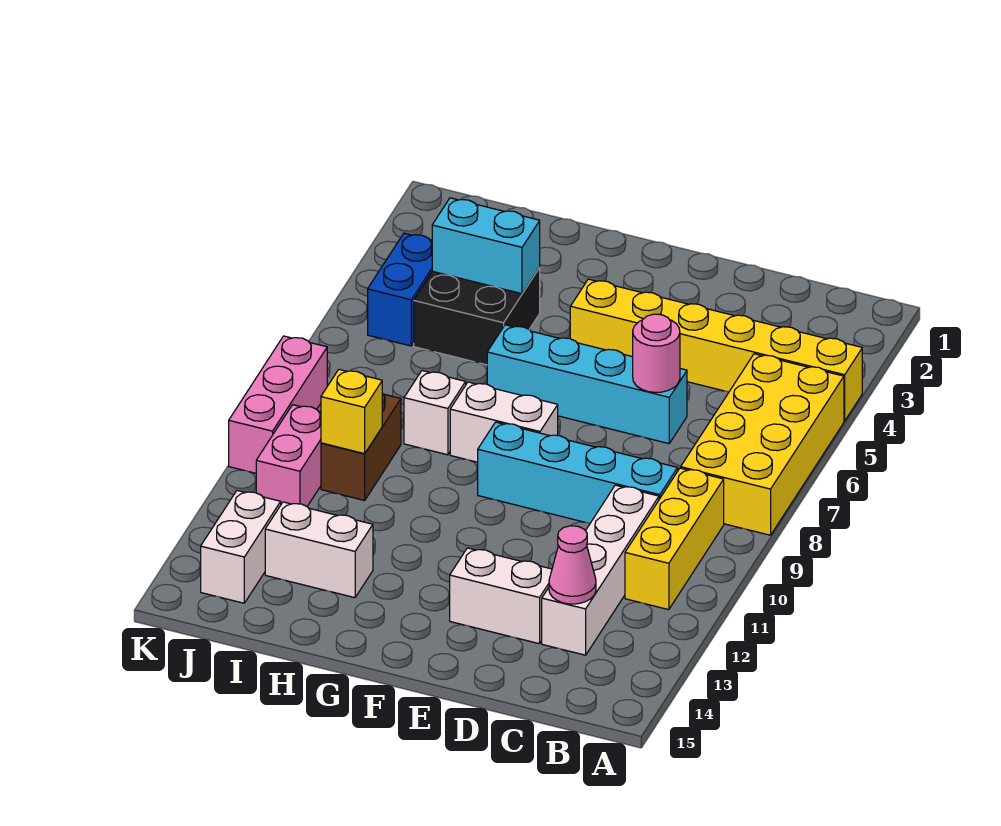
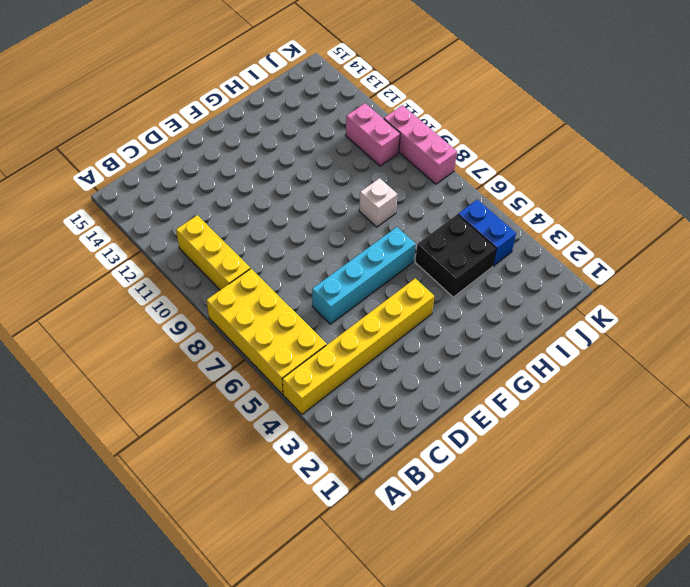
none -> cyan 1x4 brick [478,422,678,523]
none -> white 1x4 brick [542,485,659,655]
none -> white 1x2 brick [450,548,552,644]

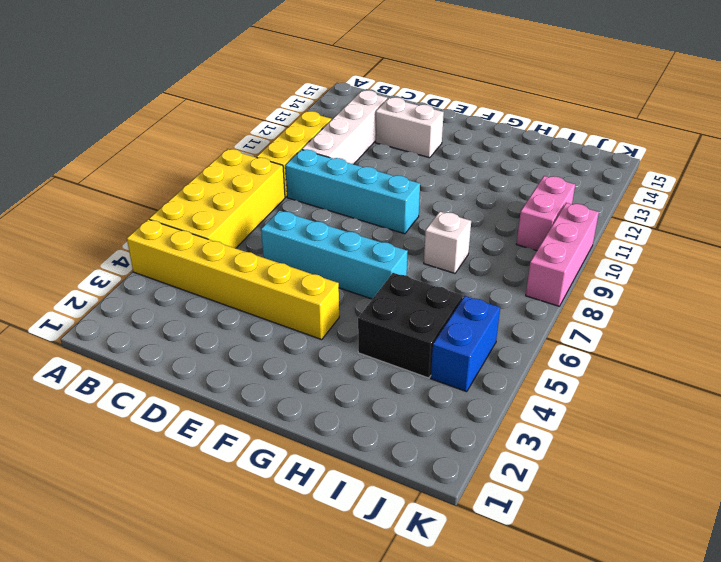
none -> white 1x2 brick [450,382,558,462]
none -> white 1x2 brick [265,502,373,598]
none -> brown 1x2 brick [321,394,401,500]

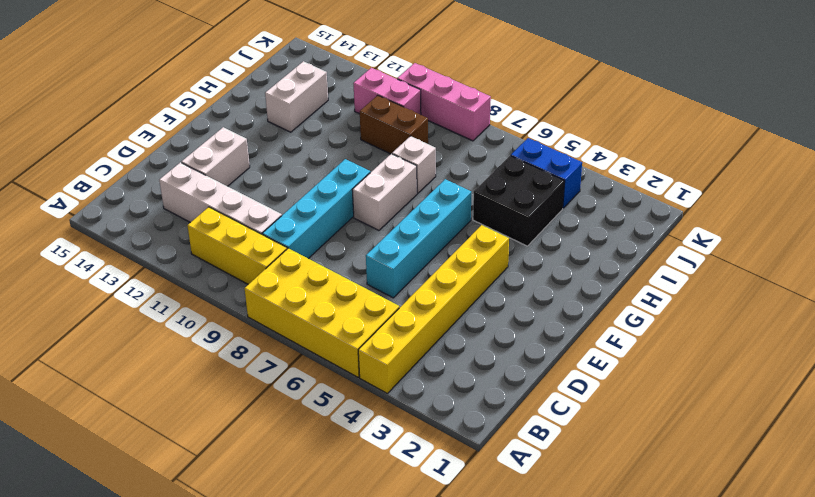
none -> white 1x2 brick [201,491,281,603]
none -> pink 1x1 cone [549,526,596,604]
none -> pink 1x1 round brick [633,314,680,392]

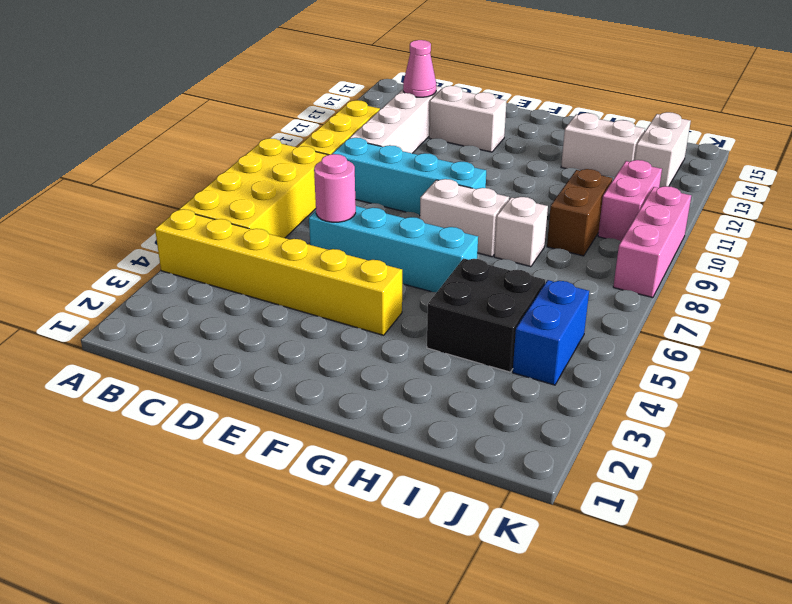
none -> cyan 1x2 brick [432,198,540,294]
none -> yellow 1x1 brick [321,370,382,454]

